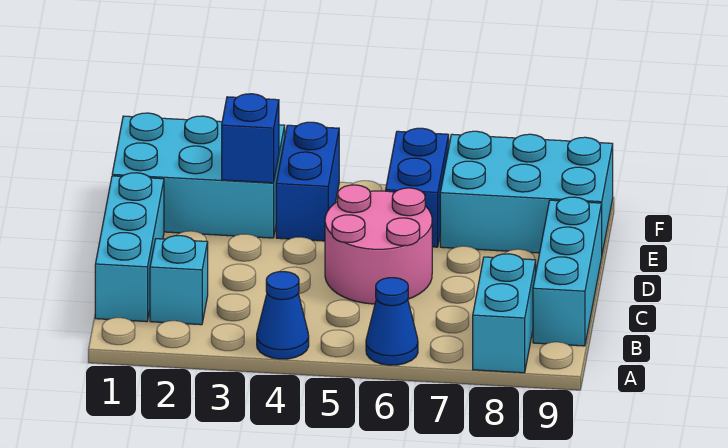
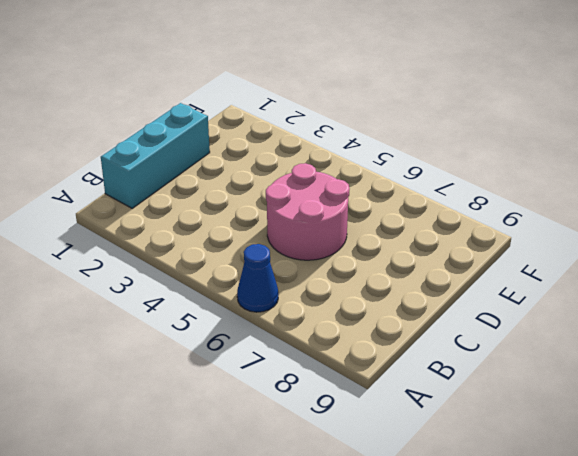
none -> blue 1x1 cone [257,272,309,359]
none -> cyan 1x2 brick [473,254,536,373]
none -> cyan 1x1 brick [150,236,208,325]

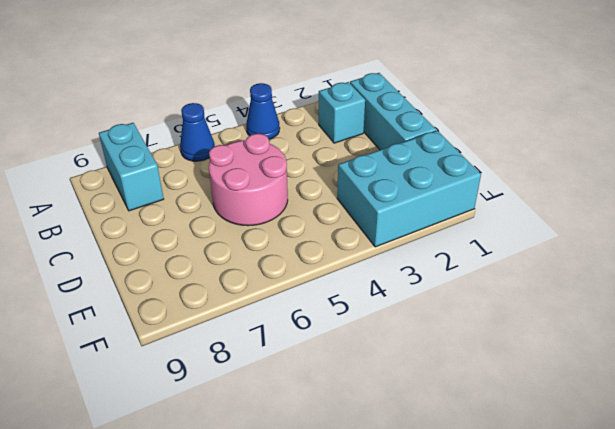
none -> cyan 1x3 brick [533,197,602,346]
none -> blue 1x2 brick [276,122,339,241]
none -> blue 1x2 brick [386,128,449,247]

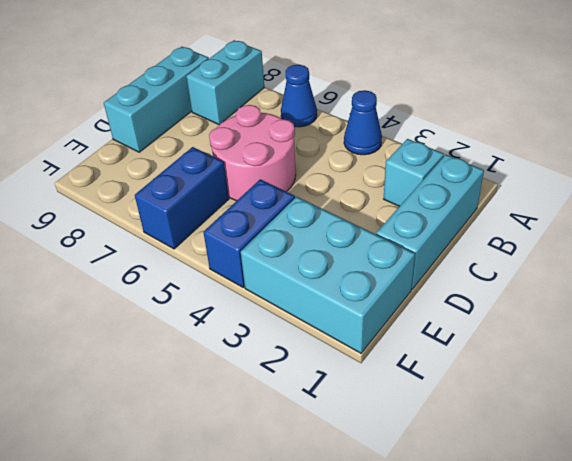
none -> cyan 2x3 brick [440,131,613,253]
none -> blue 1x1 brick [222,94,279,183]

